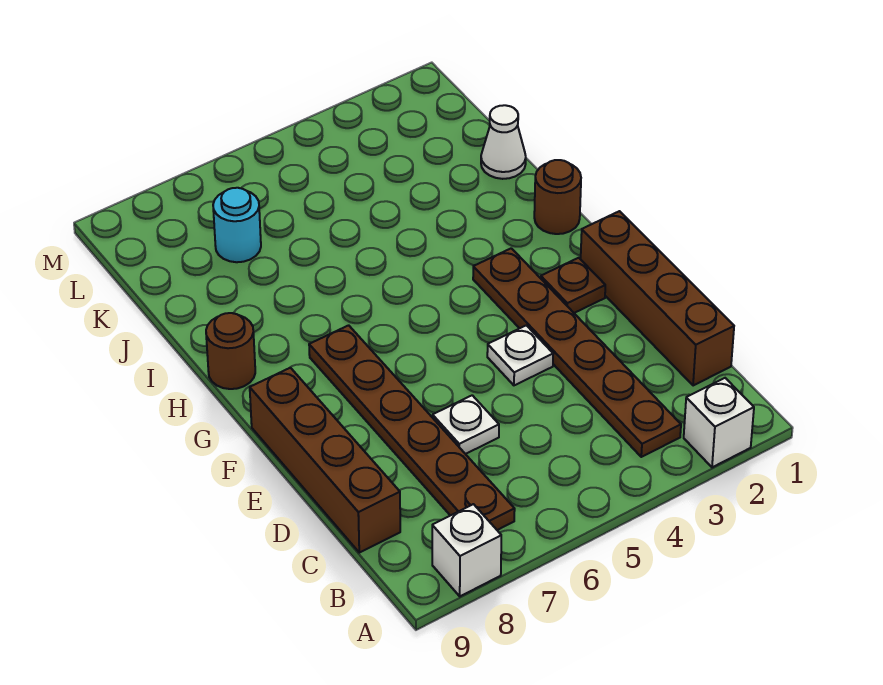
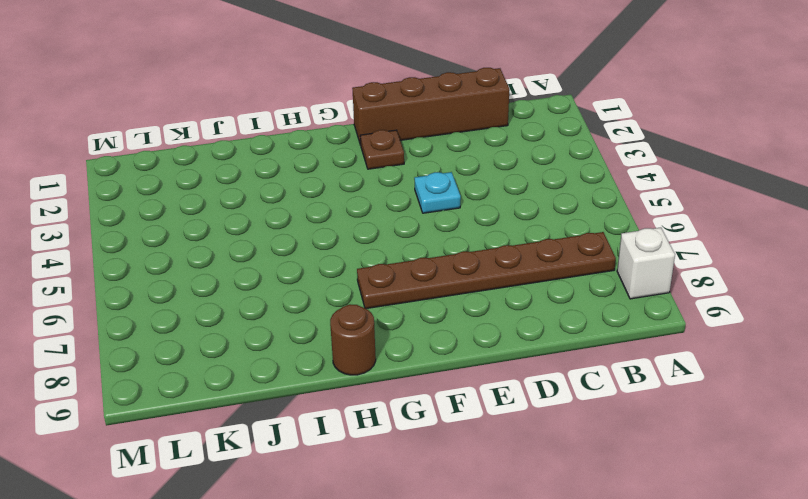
cyan 1x1 plate [414,172,461,213] -> white 1x1 plate [487,325,553,385]
none -> white 1x1 brick [684,378,754,467]
none -> brown 1x6 plate [473,248,681,457]
none -> brown 1x4 brick [250,368,400,553]

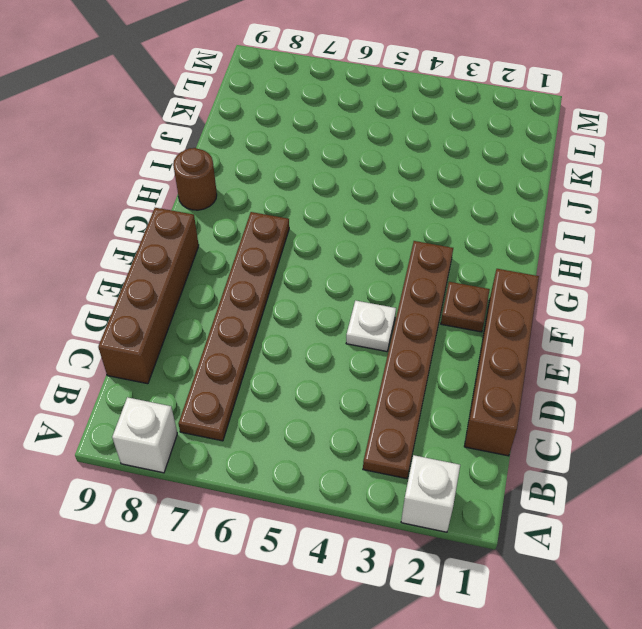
none -> white 1x1 plate [433,395,499,454]
none -> brown 1x1 round brick [534,160,581,234]
none -> white 1x1 cone [481,105,526,179]

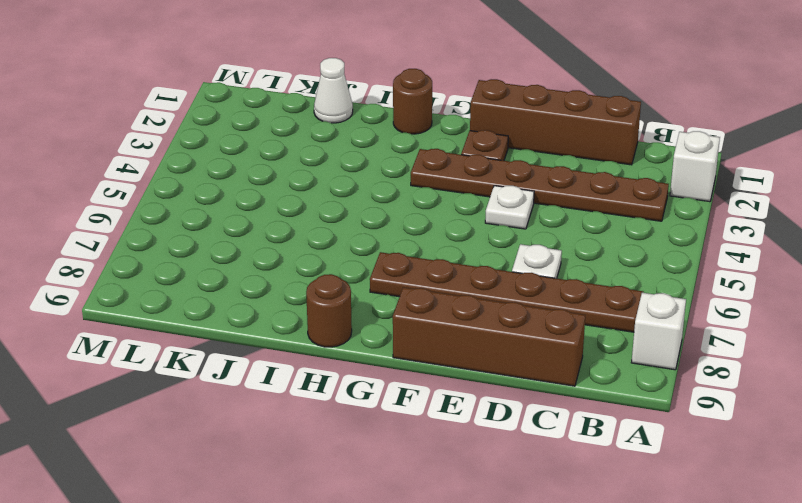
none -> cyan 1x1 round brick [213,188,261,262]

